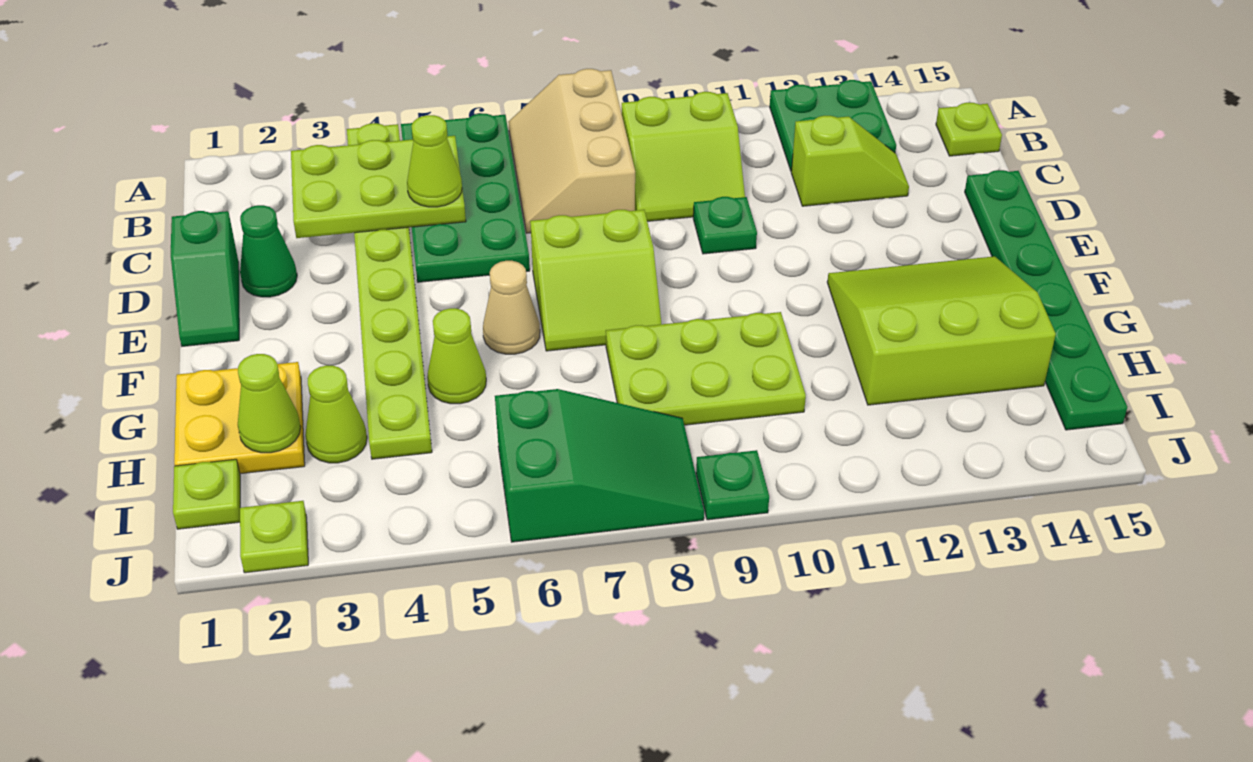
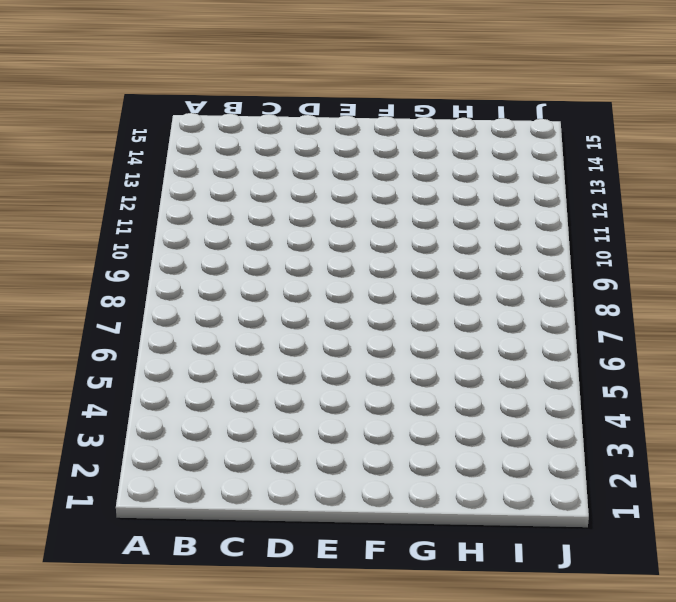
none -> lime 1x8 plate [347,123,432,459]
none -> green 2x4 plate [401,114,530,282]
none -> tan 2x3 slope [508,69,635,233]

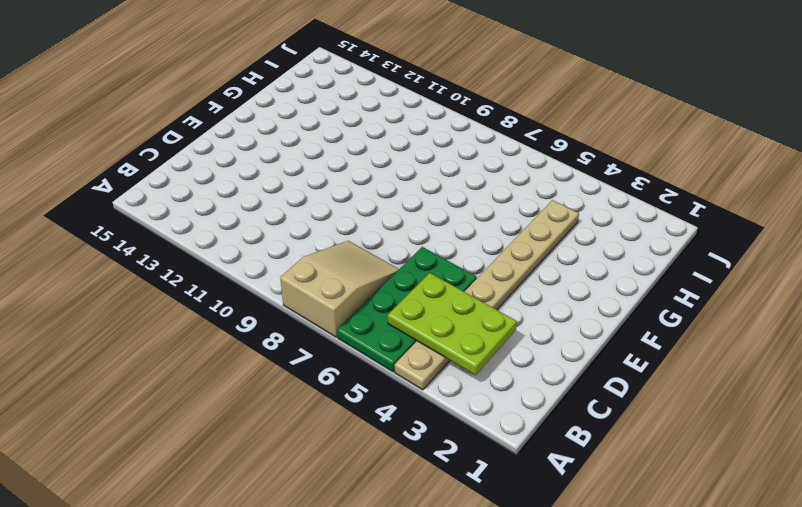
tan 1x8 plate [395,200,579,390] -> lime 1x8 plate [347,123,432,459]
tan 2x3 slope [280,241,399,337] -> tan 2x3 slope turned to [508,69,635,233]
none -> green 2x2 plate [770,80,896,171]
none -> lime 2x2 slope [622,92,745,221]
none -> lime 1x1 plate [936,103,1002,156]

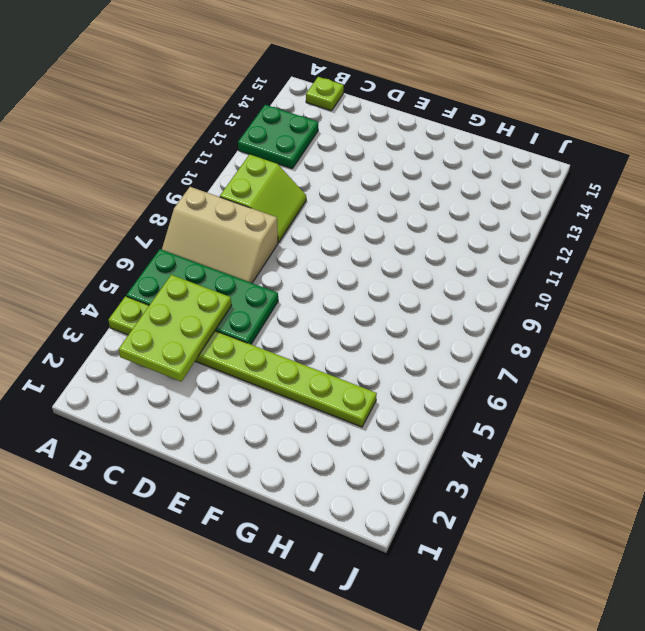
none -> lime 1x2 slope [791,116,909,206]
none -> green 1x2 slope [171,211,239,346]
none -> green 1x1 cone [240,205,297,297]

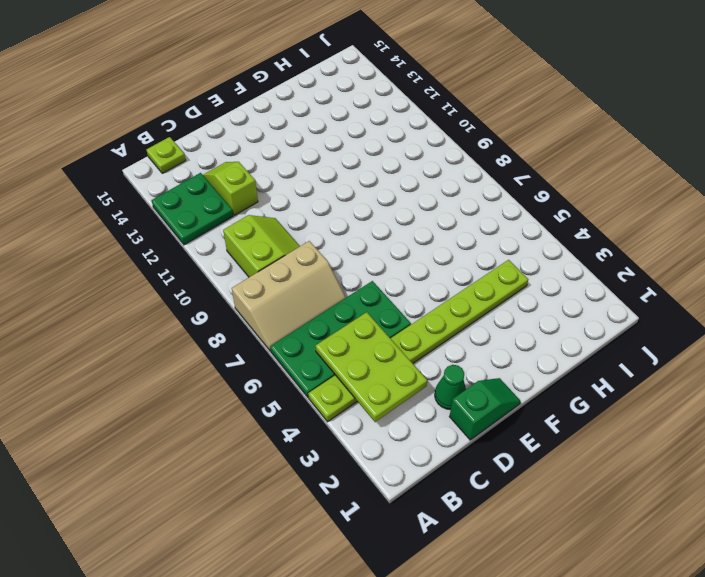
none -> green 1x1 plate [693,197,757,254]
none -> green 1x6 plate [965,170,1127,430]
none -> lime 2x2 slope [530,210,661,351]

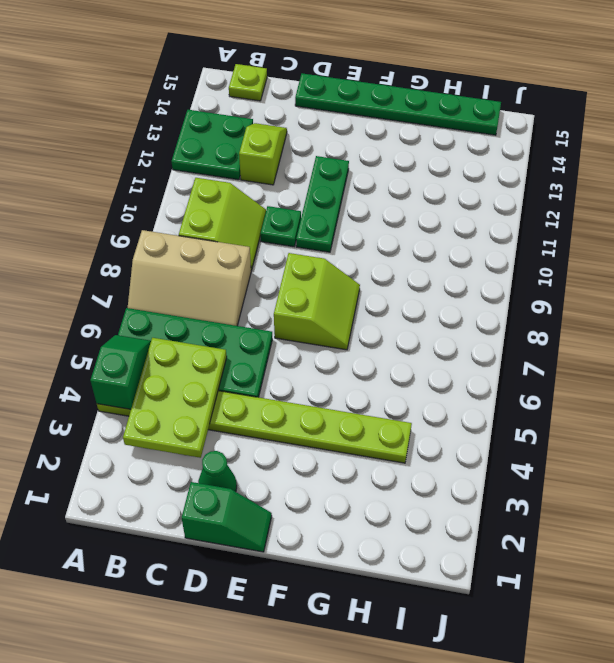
green 1x2 slope [90,335,151,409] -> none
green 1x3 plate [296,156,349,252] -> none
none -> tan 1x1 cone [483,261,540,354]
none -> lime 3x3 slope [827,256,1056,405]
none -> yellow 2x2 plate [174,362,305,474]

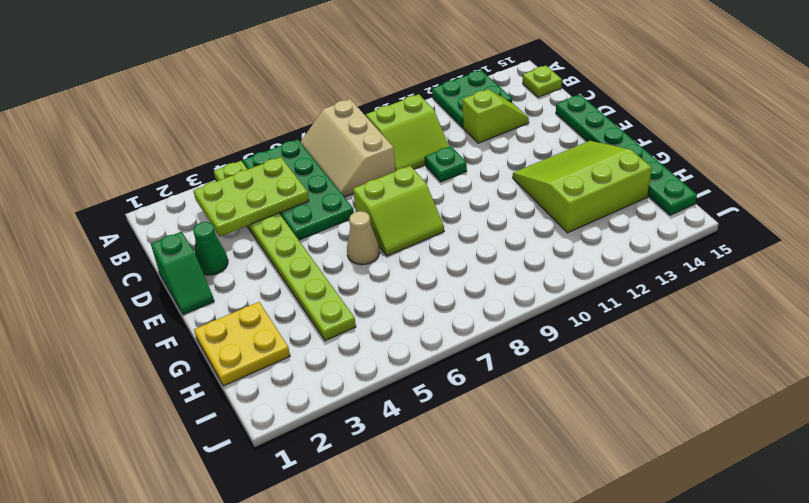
none -> lime 1x1 cone [427,308,486,404]
none -> lime 2x3 plate [606,312,806,425]
none -> lime 1x1 cone [305,365,367,463]

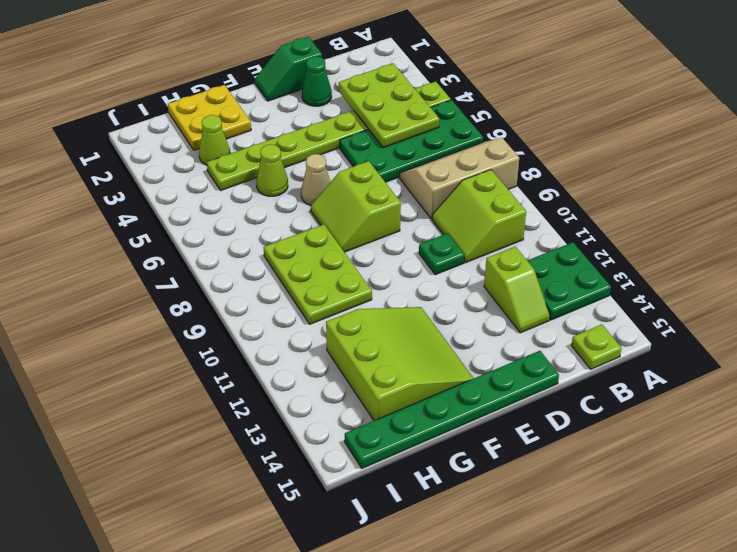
none -> lime 1x1 plate [173,459,240,529]
none -> green 2x3 slope [495,389,704,542]
none -> lime 1x1 plate [240,501,308,573]

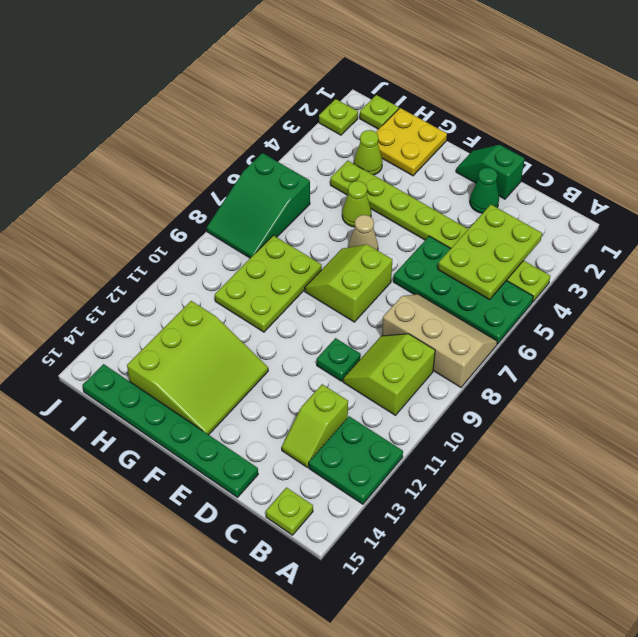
none -> green 1x1 plate [696,450,769,520]
none -> lime 1x1 cone [238,354,301,453]
none -> lime 1x1 cone [407,115,462,207]

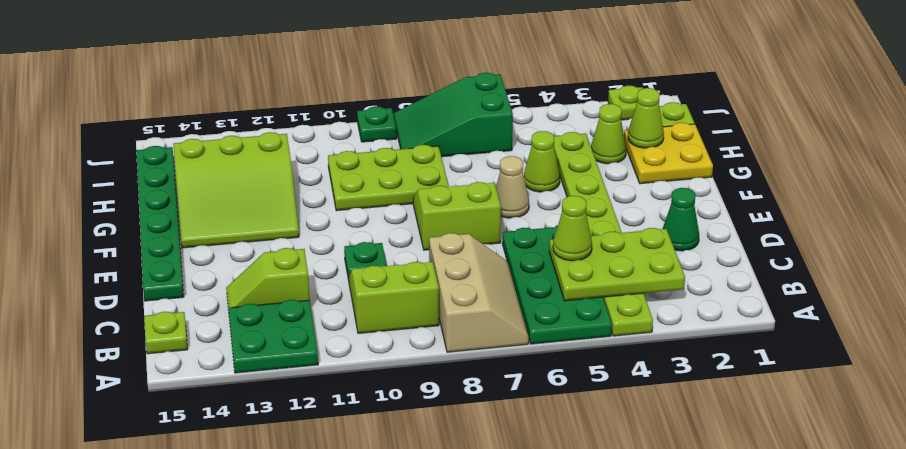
none -> green 1x2 slope [171,211,239,346]

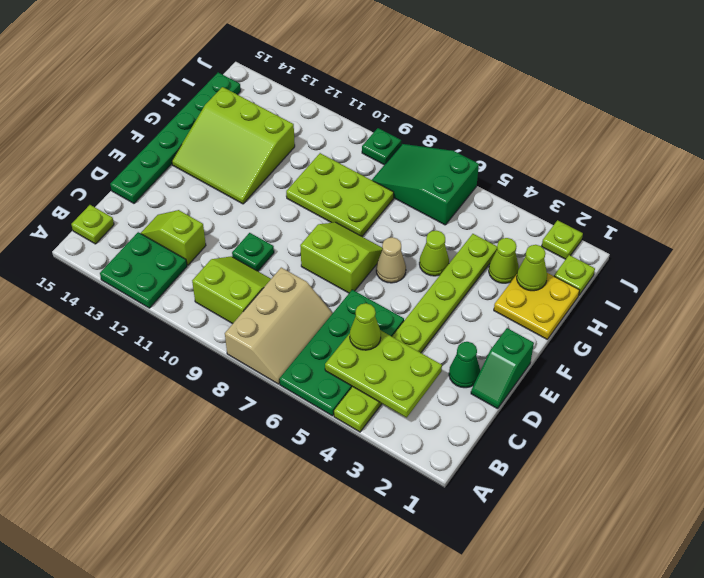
green 1x2 slope [471,328,534,409] -> green 1x2 slope turned to [171,211,239,346]

